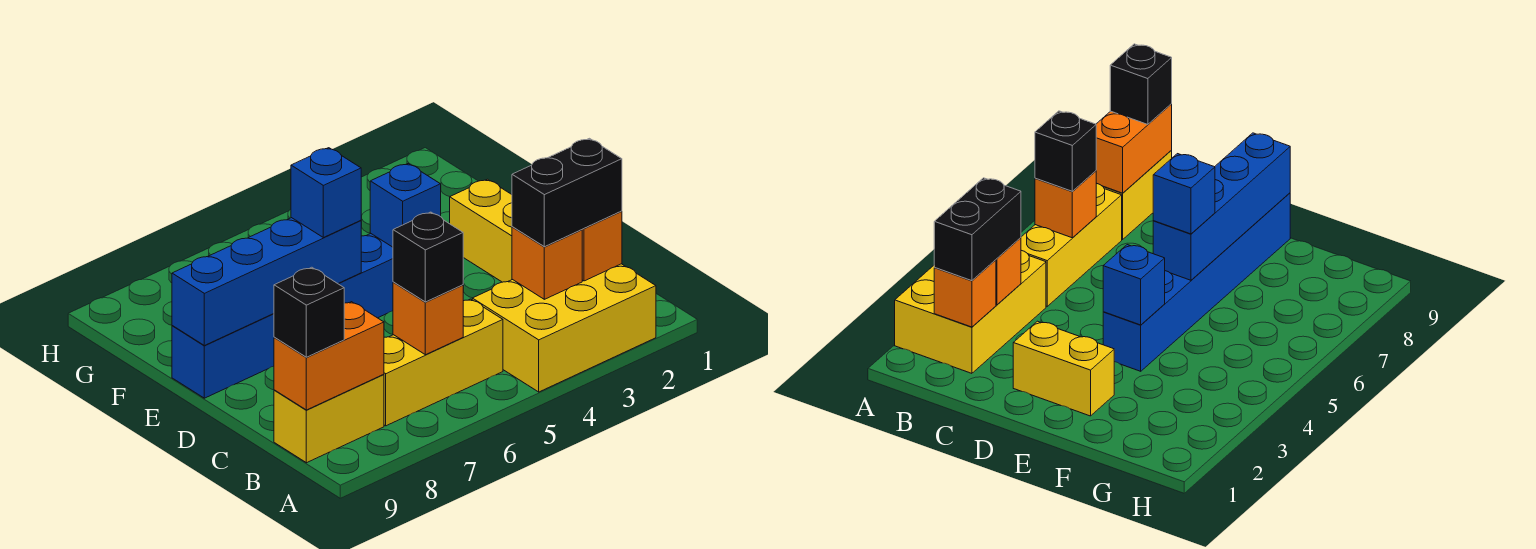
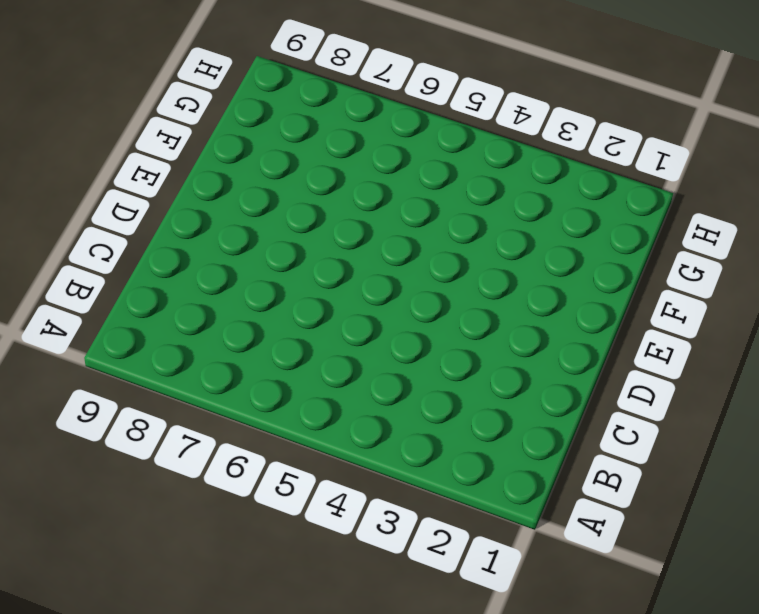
none -> yellow 2x3 brick [472,264,656,392]
none -> yellow 1x3 brick [384,299,503,426]
none -> yellow 1x2 brick [274,375,384,463]

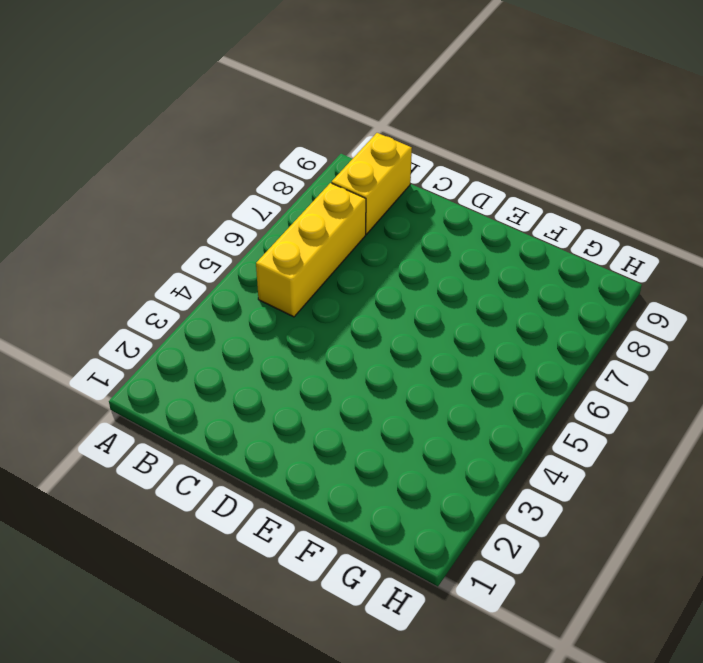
none -> yellow 2x3 brick [472,264,656,392]
none -> yellow 1x2 brick [450,179,512,282]
none -> blue 1x6 brick [172,233,393,398]

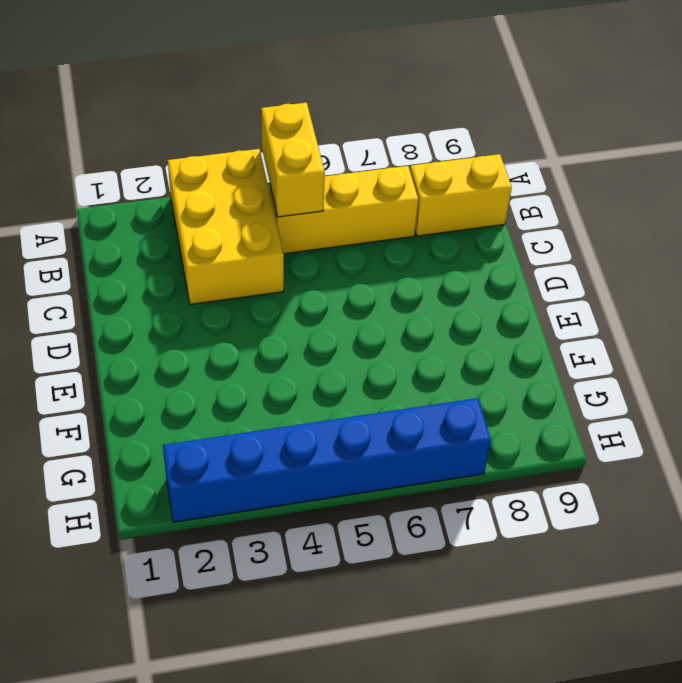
yellow 2x3 brick [168,149,284,304] -> yellow 2x3 brick turned to [472,264,656,392]
yellow 1x2 brick [261,103,325,217] -> yellow 1x2 brick moved to [450,179,512,282]
blue 1x6 brick [163,398,491,522] -> blue 1x6 brick moved to [172,233,393,398]
none -> orange 1x1 brick [582,211,622,281]
none -> orange 1x1 brick [512,227,582,299]
none -> orange 1x1 brick [393,282,463,355]

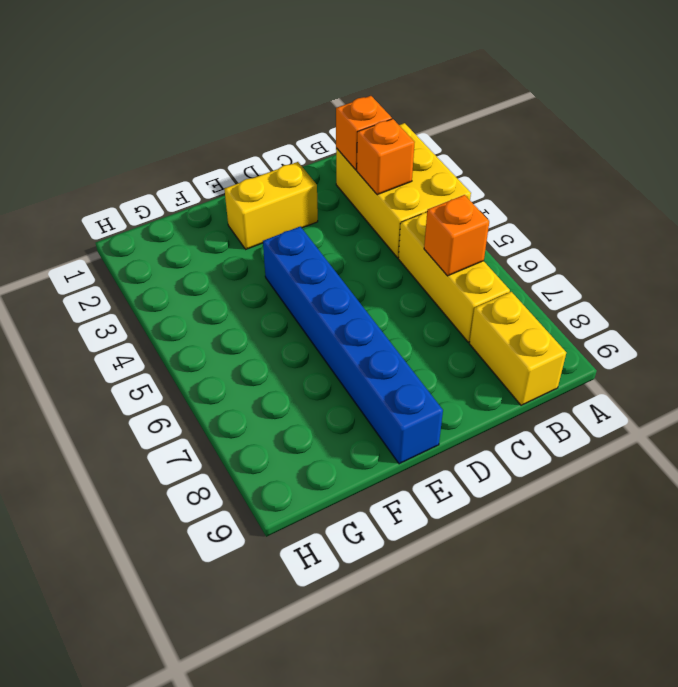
none -> orange 1x2 brick [274,302,384,410]
none -> blue 1x1 brick [370,164,441,247]
none -> blue 1x4 brick [172,218,361,346]

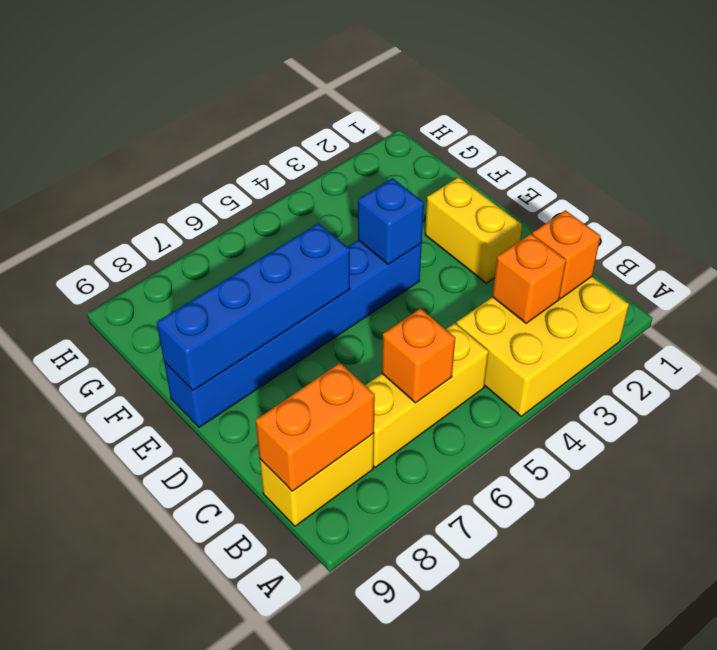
none -> black 1x2 brick [512,138,622,247]
none -> black 1x1 brick [393,212,463,302]
none -> black 1x1 brick [274,267,344,357]

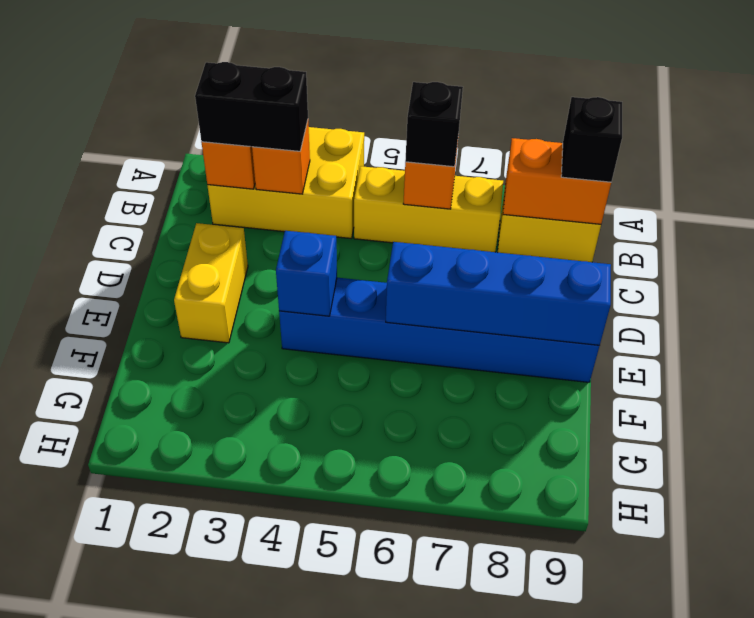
none -> blue 1x1 brick [291,148,361,238]

